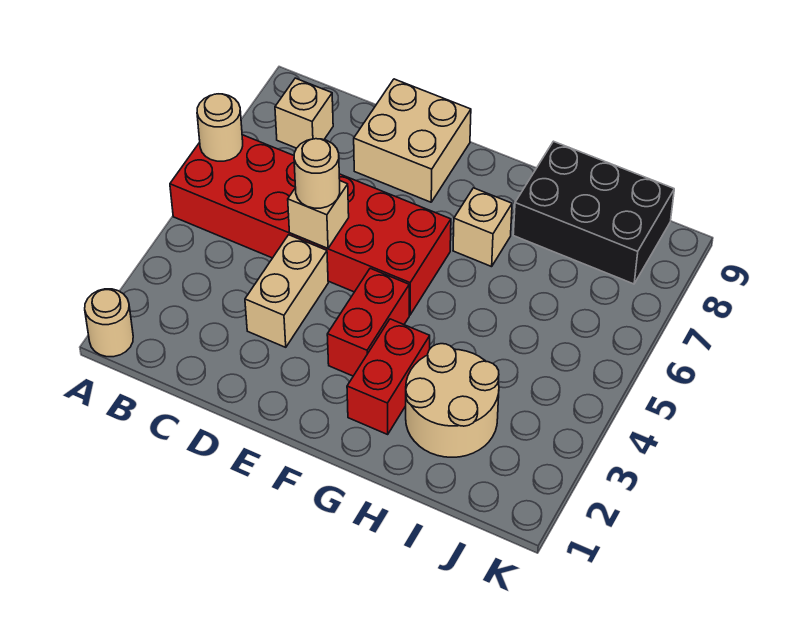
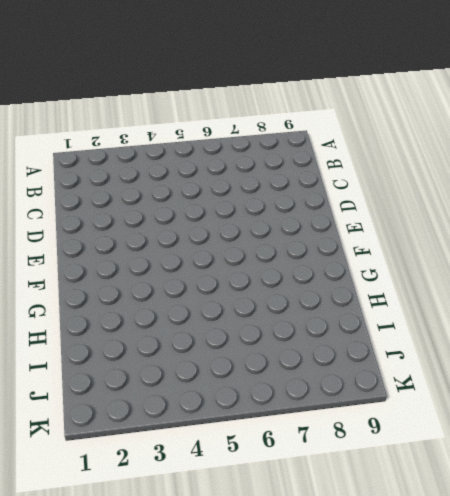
none -> tan 1x1 round brick [85,289,133,357]
none -> red 2x6 brick [170,135,451,315]
none -> tan 1x1 brick [275,78,333,148]

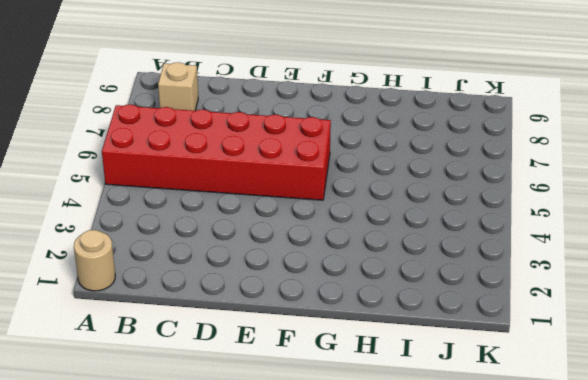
none -> tan 1x2 brick [245,235,328,347]
none -> tan 2x2 brick [354,79,471,202]
none -> red 1x2 brick [327,268,409,376]

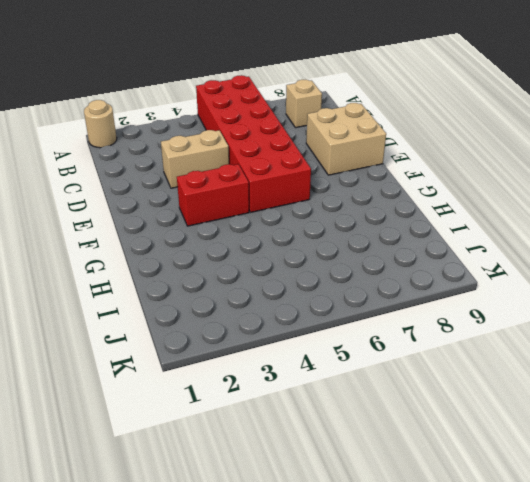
none -> red 1x2 brick [347,319,430,434]
none -> tan 1x1 brick [453,188,512,267]
none -> tan 2x2 round brick [406,344,499,457]

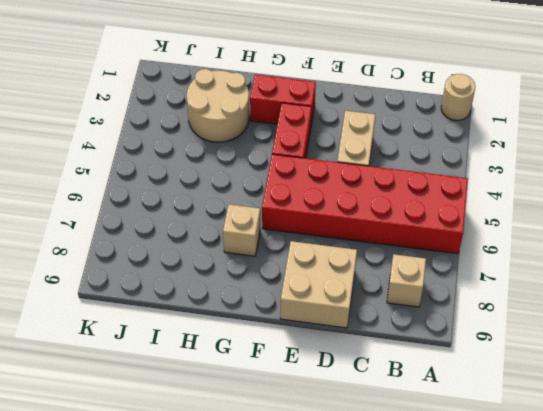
red 1x2 brick [250,75,316,125] -> red 1x2 brick turned to [347,319,430,434]
none -> black 2x3 brick [513,141,674,284]
none -> tan 1x1 round brick [197,94,243,161]
none -> tan 1x1 brick [288,181,349,248]

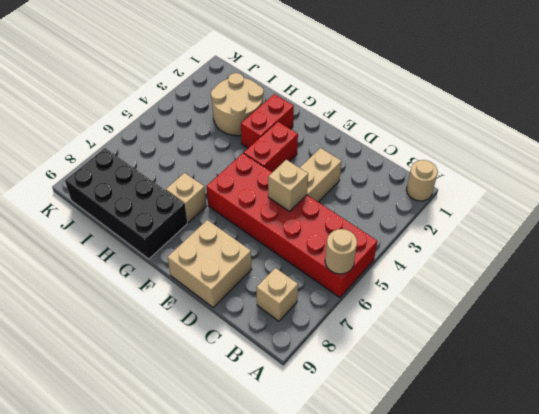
black 2x4 brick [65,148,187,259] -> black 2x3 brick [513,141,674,284]
none -> tan 1x1 round brick [294,139,340,208]

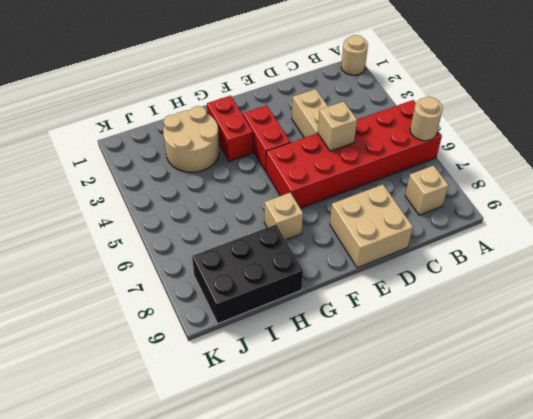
none -> tan 1x1 round brick [294,139,340,208]

